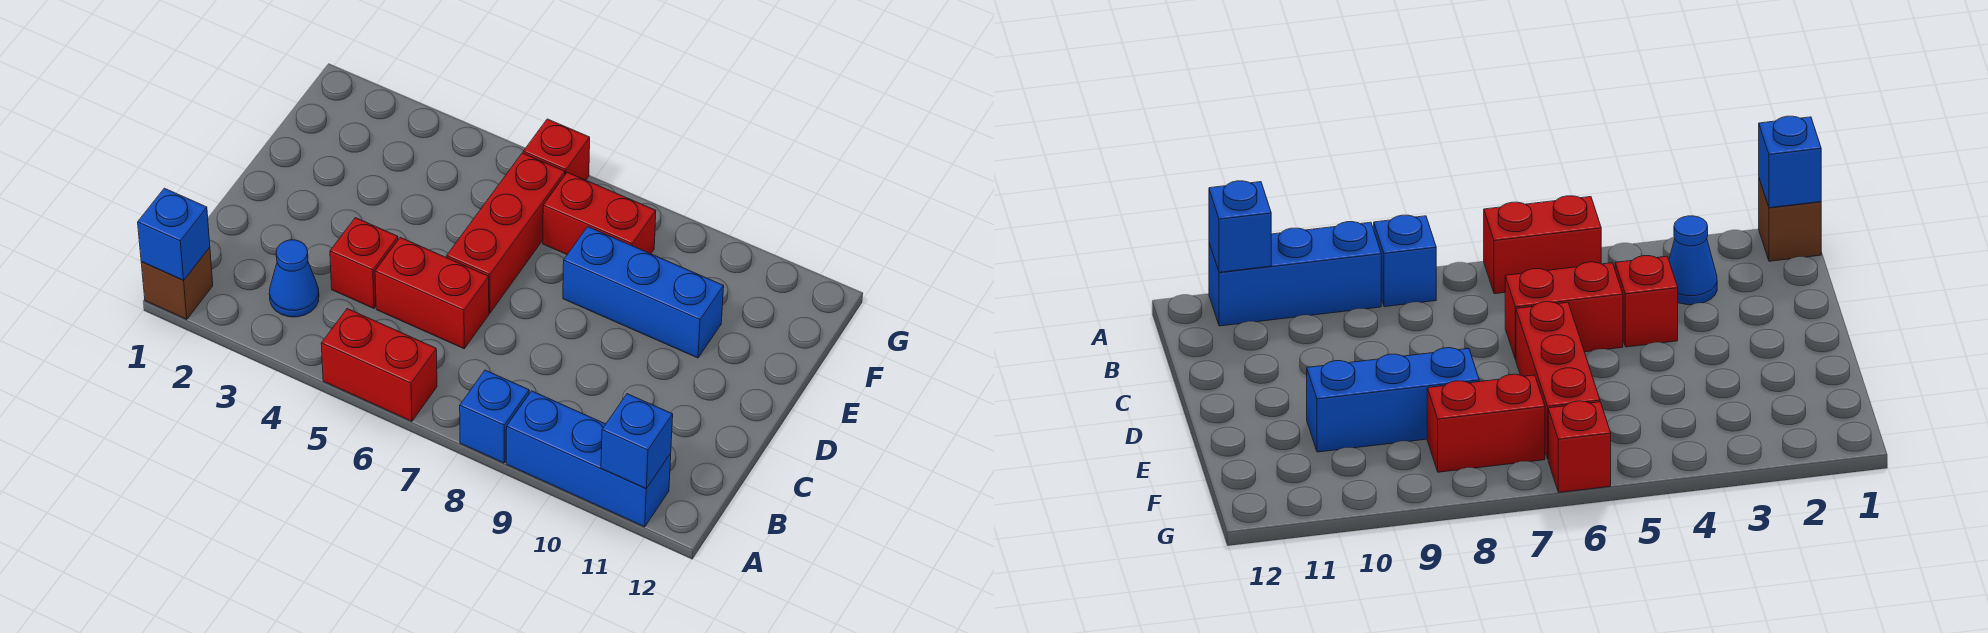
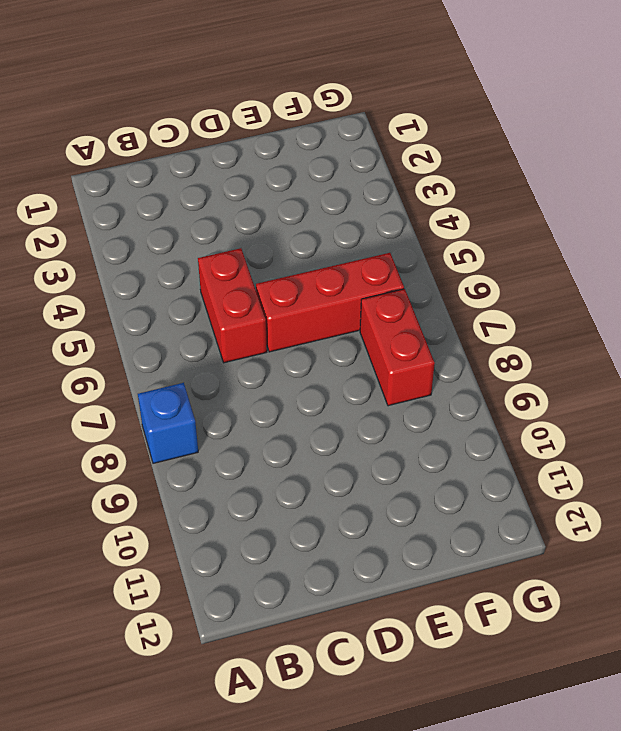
none -> brown 1x1 brick [141,247,213,319]
none -> red 1x2 brick [321,309,437,421]
none -> blue 1x3 brick [506,391,671,527]

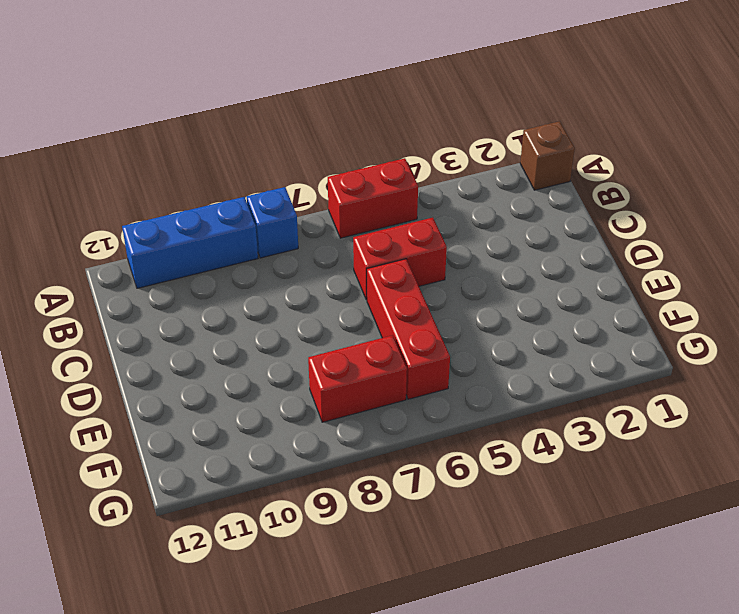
none -> blue 1x1 cone [269,240,319,317]
none -> red 1x1 brick [330,218,398,308]
none -> blue 1x3 brick [563,227,724,358]

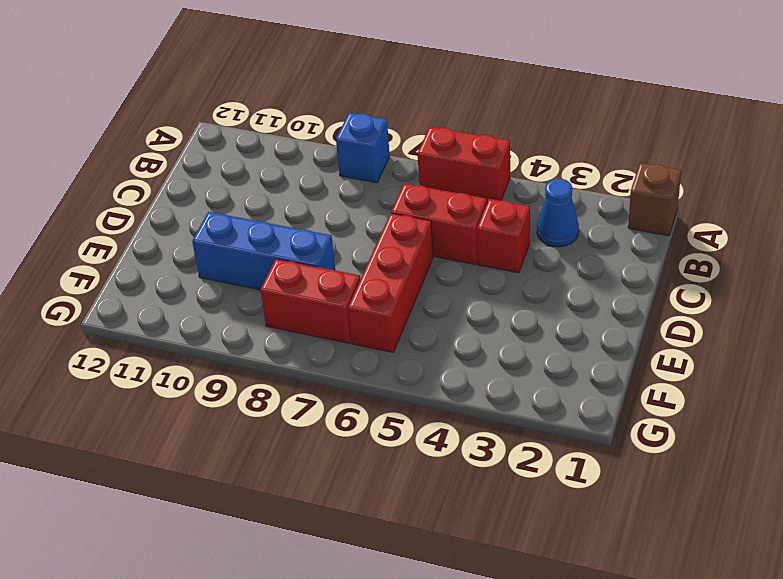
none -> blue 1x3 brick [506,391,671,527]
none -> red 1x1 brick [523,119,590,180]
none -> blue 1x1 brick [138,188,210,280]

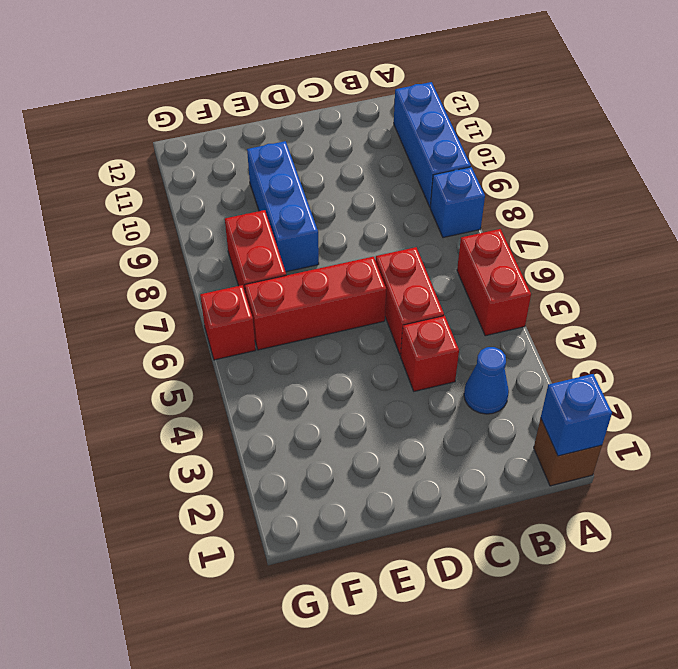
none -> blue 1x1 brick [601,394,673,489]

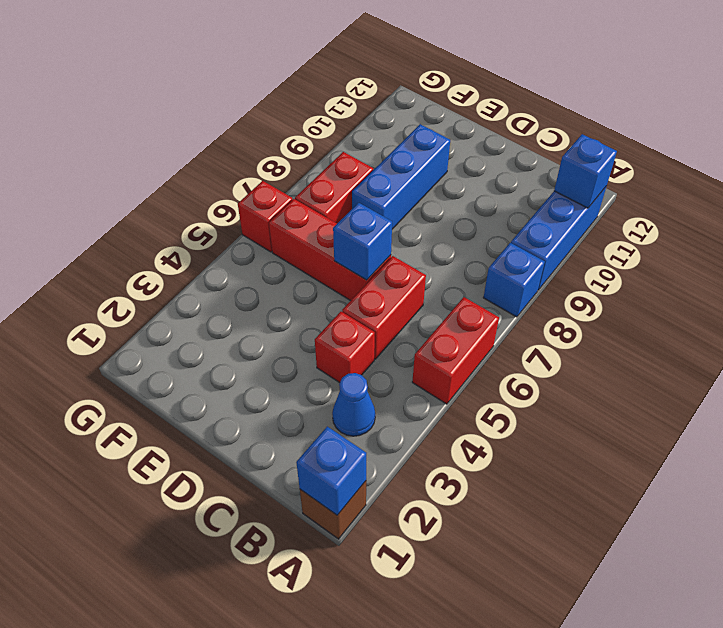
blue 1x1 brick [333,203,392,280] -> none

